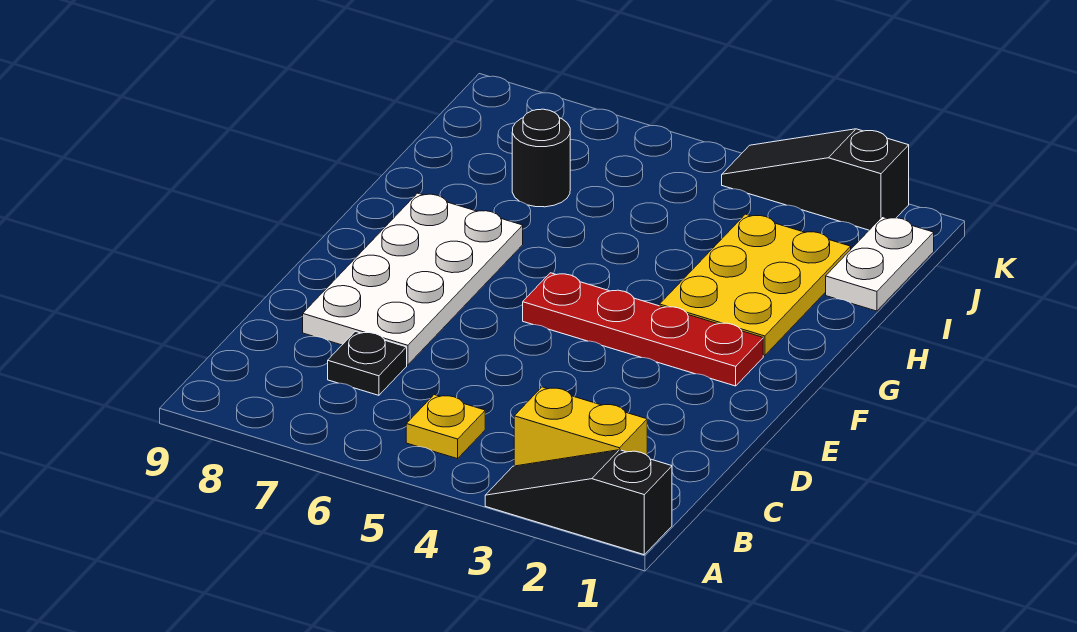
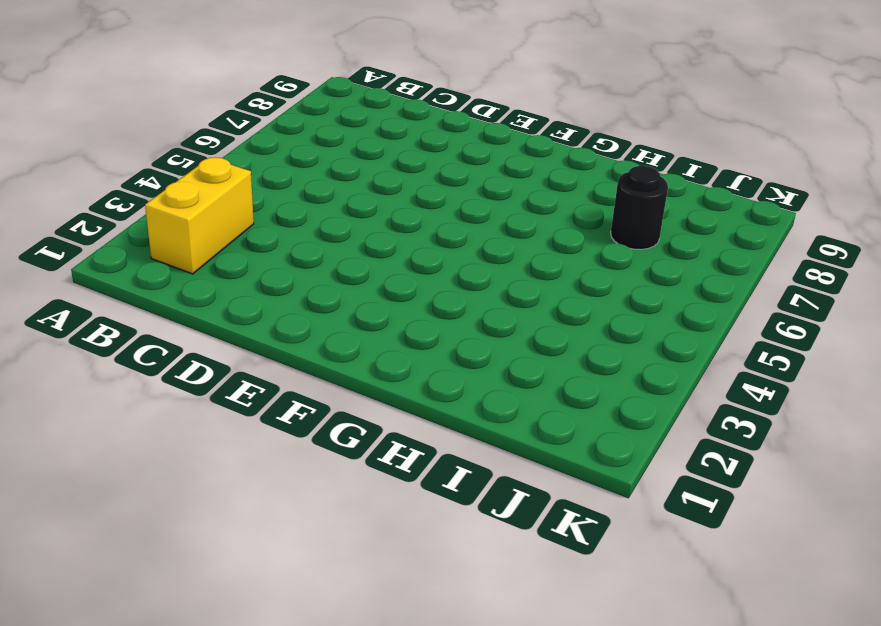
none -> black 1x3 slope [485,450,672,555]
none -> yellow 1x1 plate [406,395,485,459]

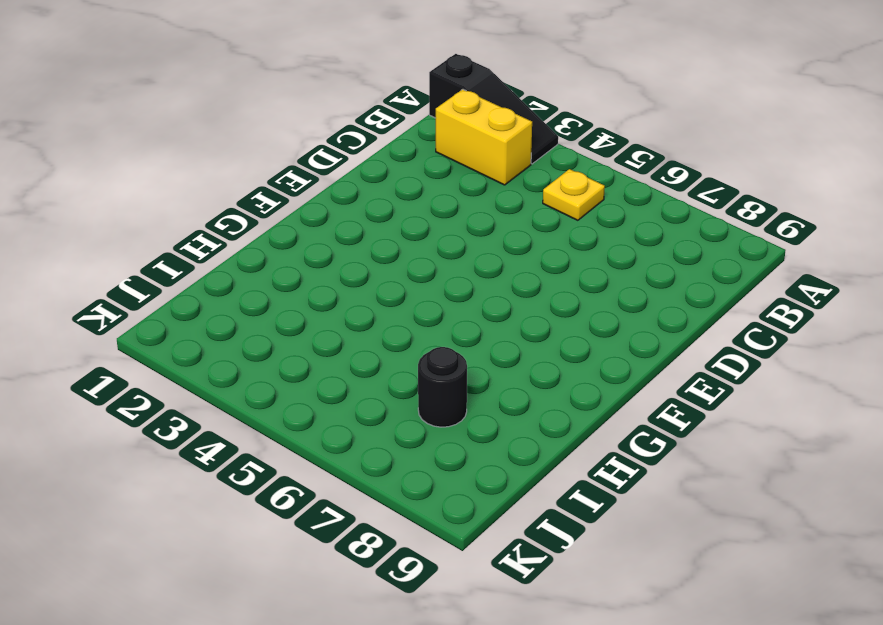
none -> black 1x1 plate [328,331,407,395]
none -> white 2x4 plate [303,193,523,365]

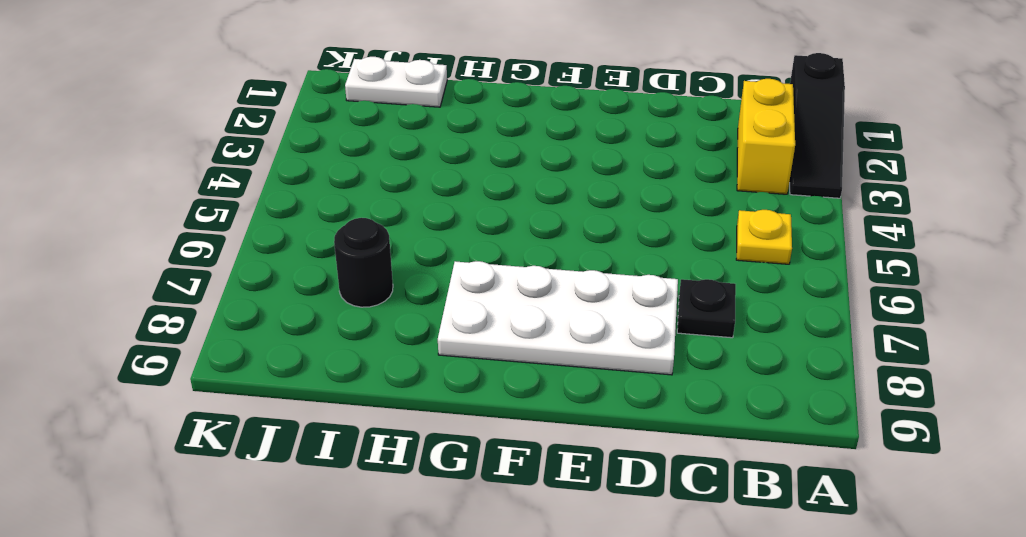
none -> red 1x4 plate [523,273,763,386]
none -> yellow 2x3 plate [660,214,851,356]

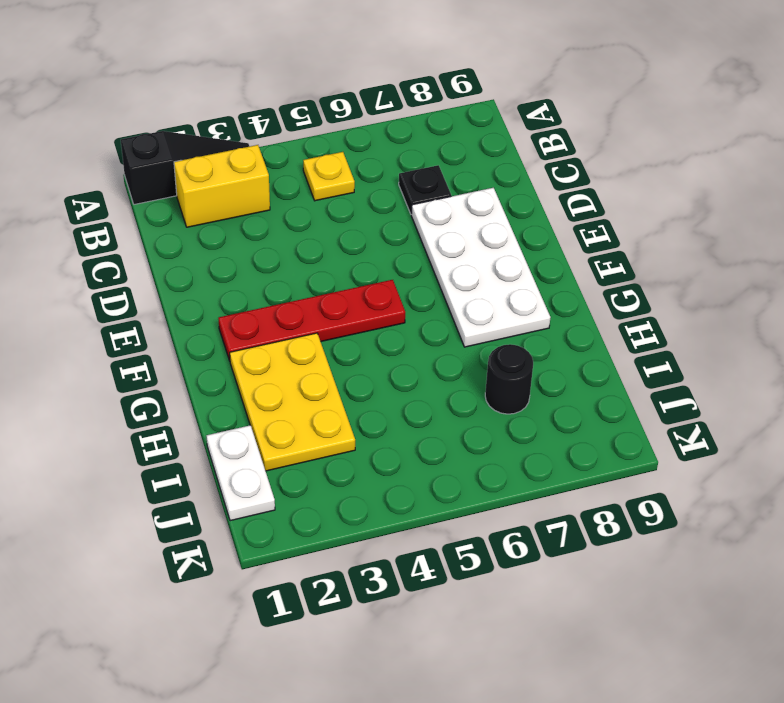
none -> black 1x3 slope [722,129,909,230]

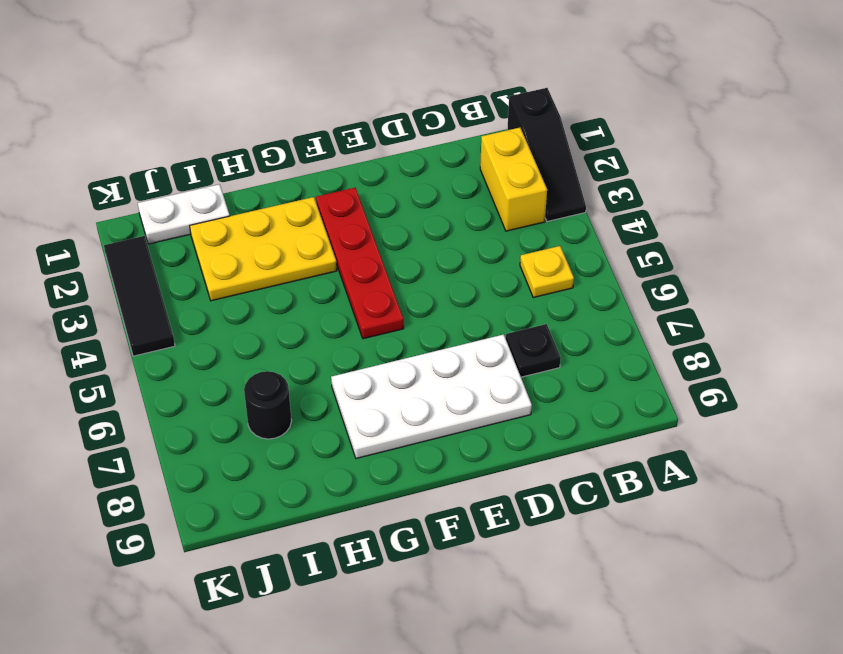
black 1x3 tile [104,236,175,356] -> black 1x3 slope [722,129,909,230]

